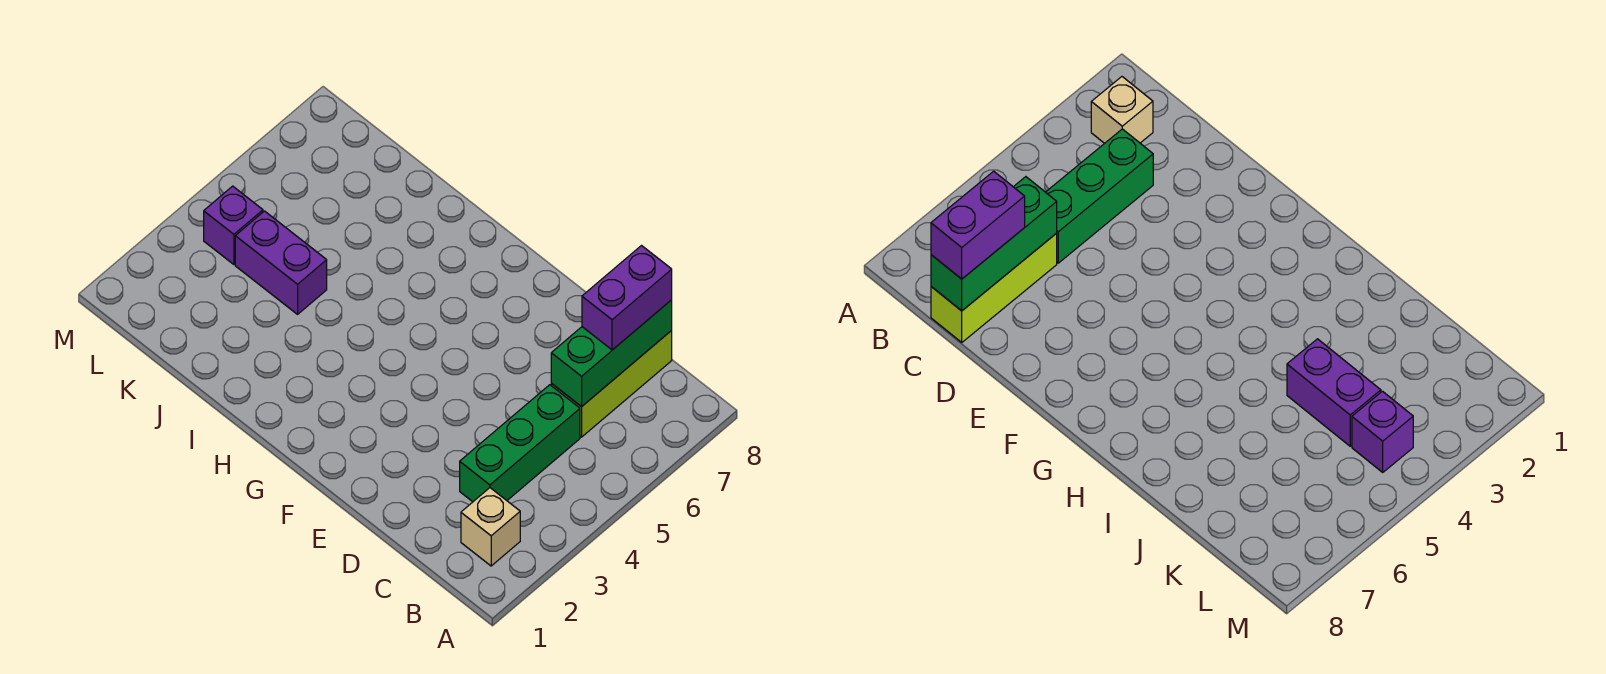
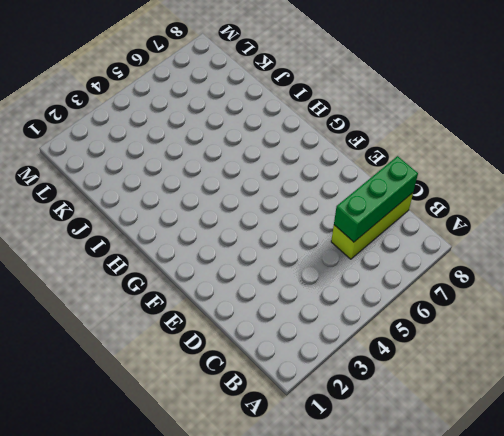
none -> tan 1x1 brick [461,488,520,566]
none -> green 1x3 brick [460,385,580,502]

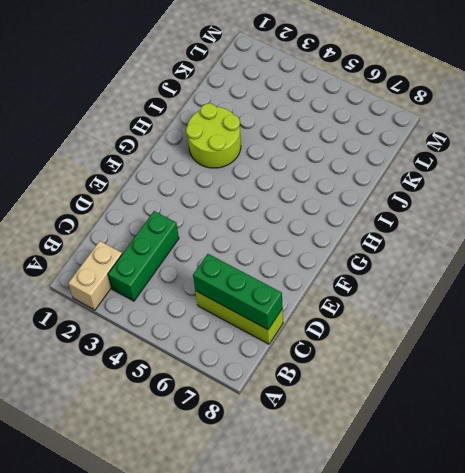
tan 1x2 brick [68,241,122,310] -> tan 1x1 brick [461,488,520,566]
green 1x3 brick [108,211,179,301] -> green 1x3 brick turned to [460,385,580,502]
lime 2x2 round brick [186,103,241,168] -> none
none -> purple 1x2 brick [235,211,327,314]
none -> purple 1x1 brick [204,186,263,264]

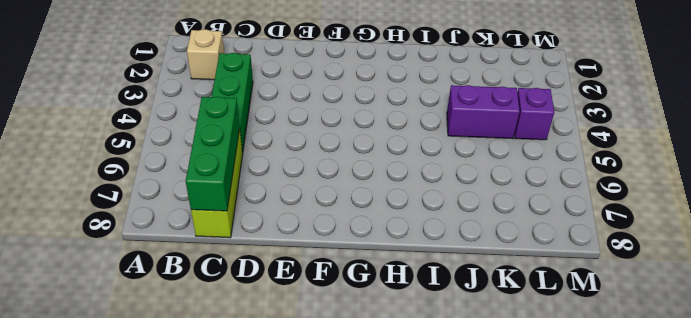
none -> purple 1x2 brick [582,246,672,350]

